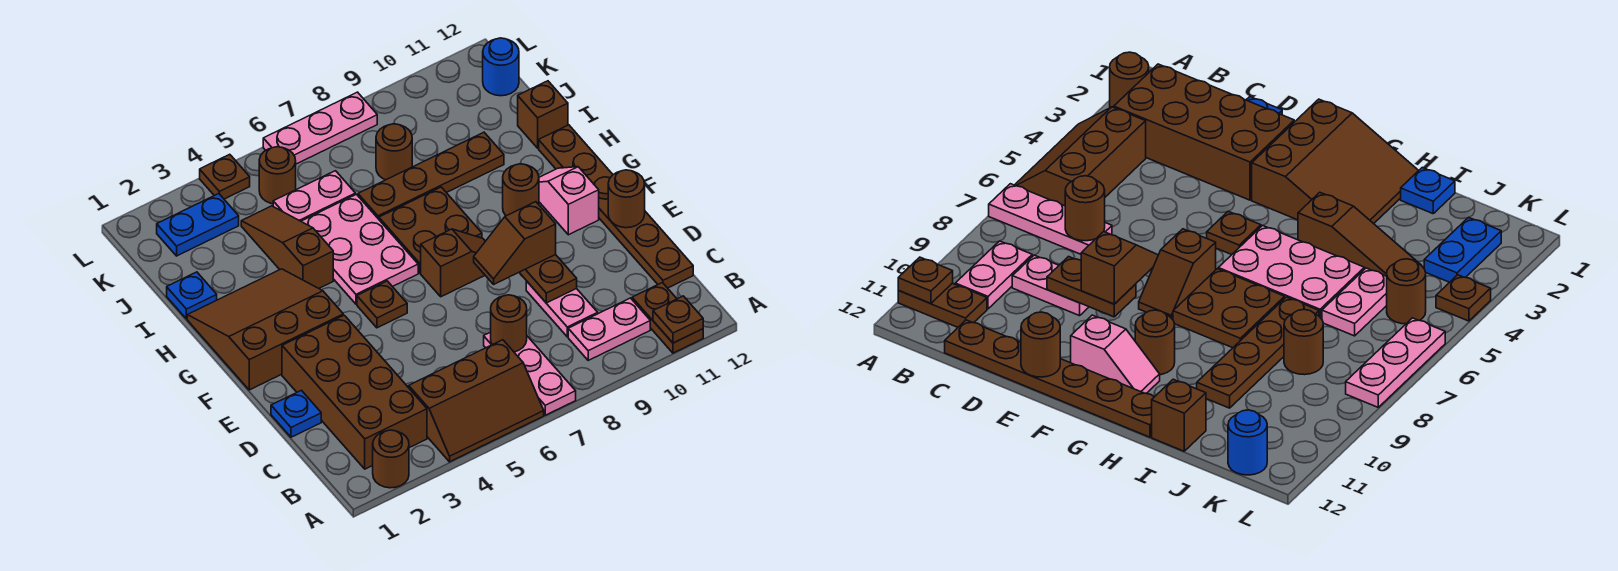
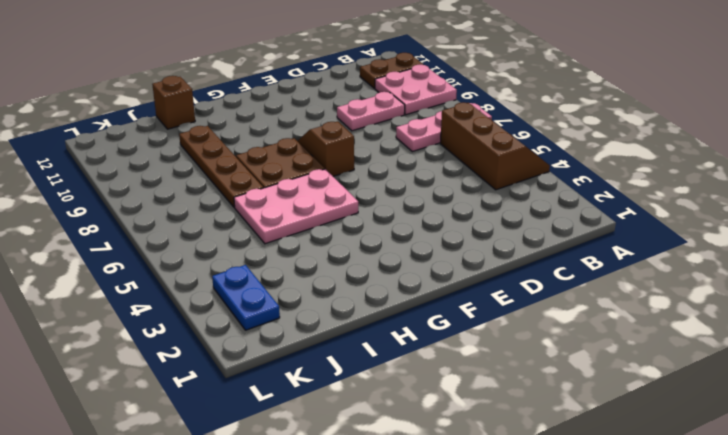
pink 2x2 plate [375,65,457,115] -> pink 1x2 plate [568,298,650,360]
none -> brown 1x1 round brick [373,430,409,488]
none -> brown 2x4 brick [282,315,427,469]
none -> brown 1x6 plate [539,125,693,288]
none -> blue 1x1 plate [271,390,321,437]

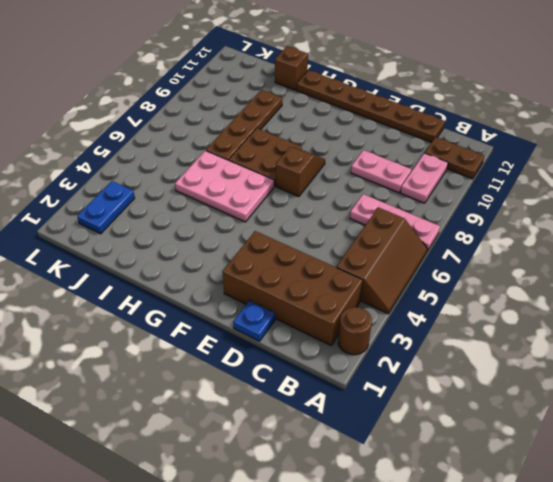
none -> brown 3x3 slope [187,269,343,390]
none -> brown 1x1 plate [357,281,407,328]
none -> pink 1x2 slope [539,167,599,235]
none -> brown 1x1 round brick [503,164,539,216]

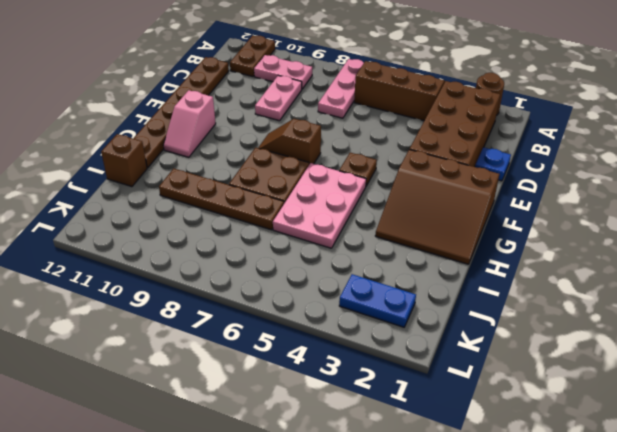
none -> brown 1x1 round brick [503,164,539,216]
none -> brown 1x3 slope [241,206,333,288]
none -> blue 1x1 plate [167,272,217,319]
none -> pink 1x2 plate [273,171,355,221]

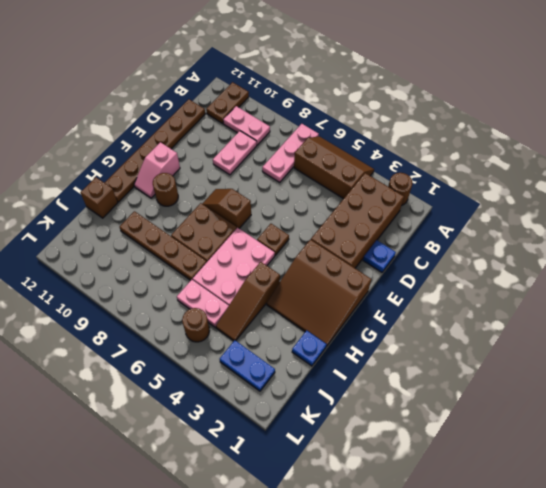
none -> brown 1x1 round brick [376,124,412,180]
none -> blue 1x1 round brick [483,38,519,96]
none -> brown 1x1 plate [200,154,250,199]
none -> pink 1x3 plate [263,92,377,164]

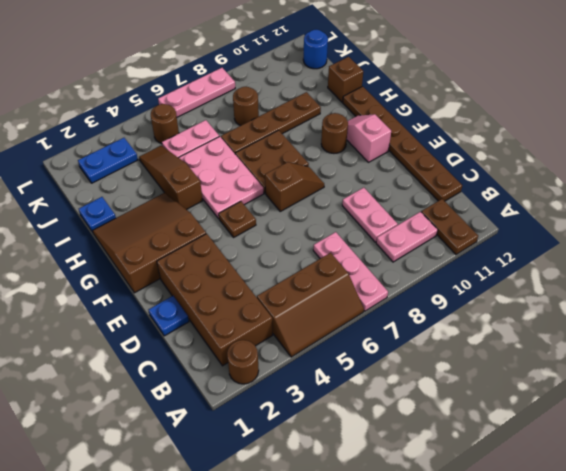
none -> brown 1x1 plate [200,154,250,199]
none -> brown 1x1 plate [653,296,703,343]
none -> brown 1x1 round brick [491,295,527,352]
none -> brown 1x2 plate [519,255,577,303]

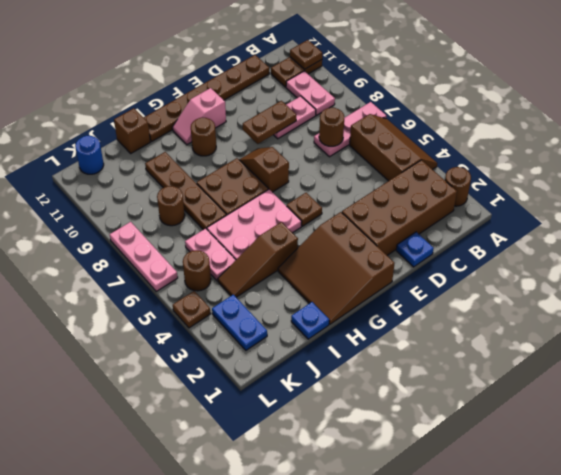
none -> brown 1x1 round brick [608,170,645,228]
none -> brown 1x2 slope [474,202,556,284]

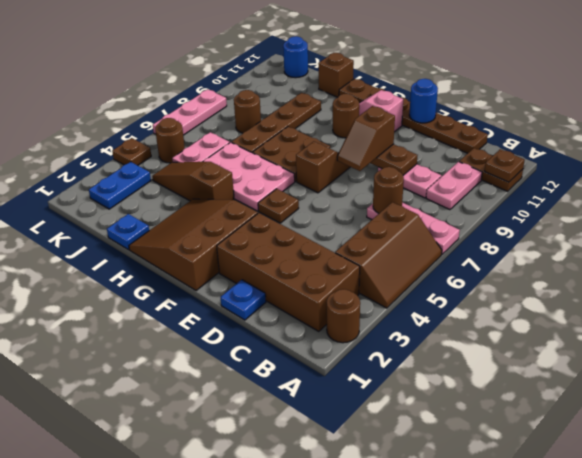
blue 1x1 round brick [409,79,438,123] -> brown 1x1 round brick [608,170,645,228]

